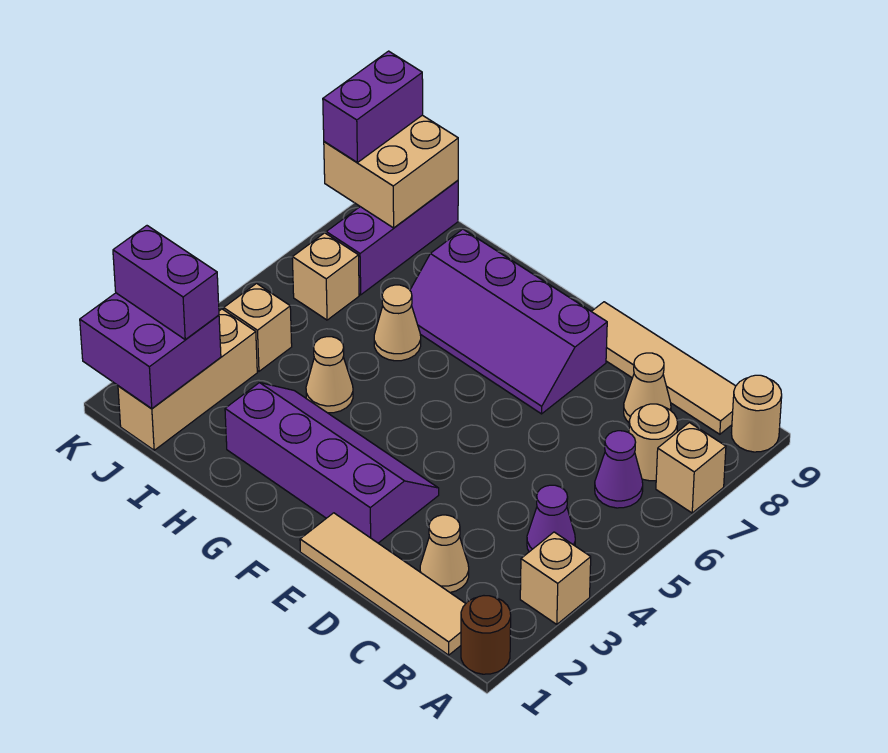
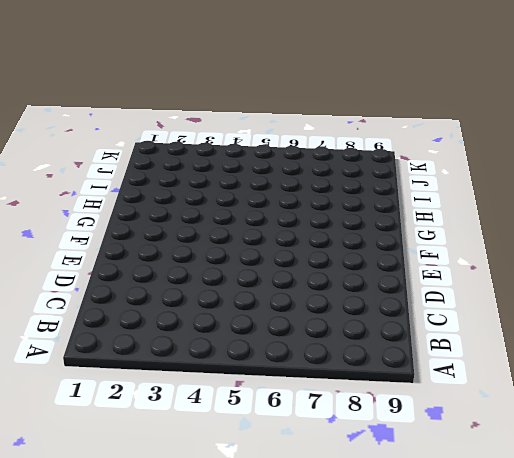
none -> brown 1x1 round brick [461,596,511,674]
none -> tan 1x1 brick [520,532,591,624]
none -> tan 1x1 brick [656,423,726,513]

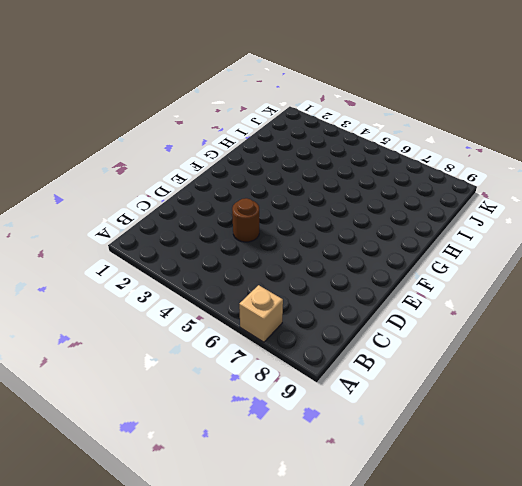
brown 1x1 round brick [232,198,259,242] -> brown 1x1 round brick moved to [461,596,511,674]
none -> tan 1x1 brick [520,532,591,624]
none -> tan 1x1 round brick [731,375,782,452]
none -> tan 1x4 tile [300,513,466,655]

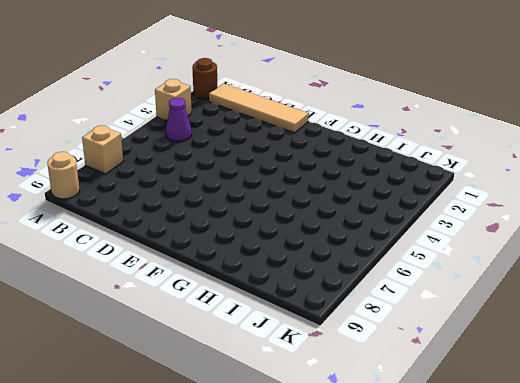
none -> purple 1x1 cone [595,431,643,508]
none -> tan 1x1 round brick [629,404,677,481]
none -> tan 1x4 tile [591,302,736,434]

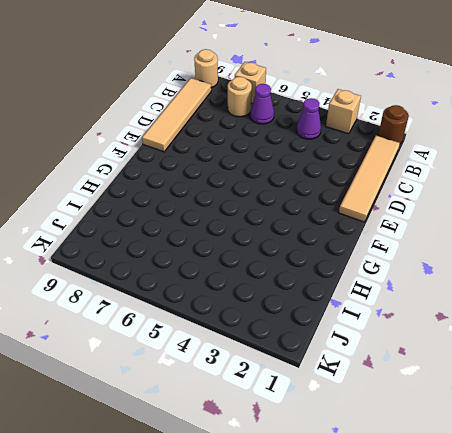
none -> tan 1x1 cone [420,515,469,592]
none -> tan 1x1 cone [624,353,671,422]
none -> purple 2x4 slope [225,383,439,543]

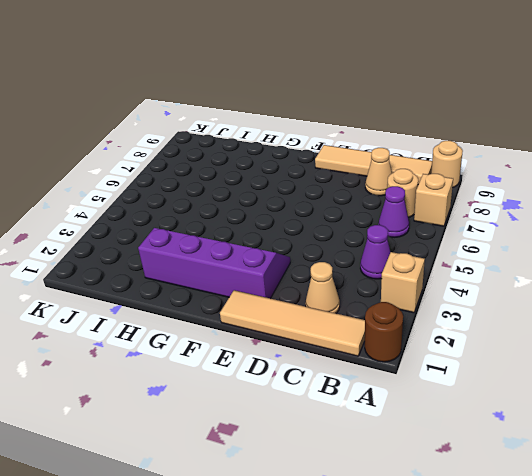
none -> purple 2x4 slope [410,229,607,414]
none -> tan 1x1 cone [306,337,353,413]
none -> tan 1x1 cone [374,285,421,361]

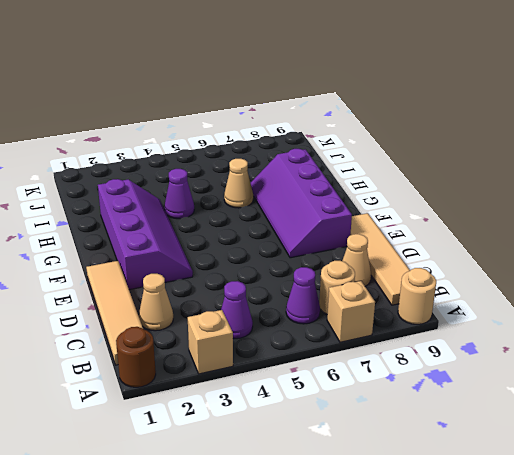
purple 1x1 cone [165,169,194,219] -> tan 1x1 cone [306,337,353,413]
none -> tan 1x3 brick [118,309,257,450]
none -> tan 1x1 brick [224,283,292,371]
none -> tan 1x1 brick [292,233,359,320]

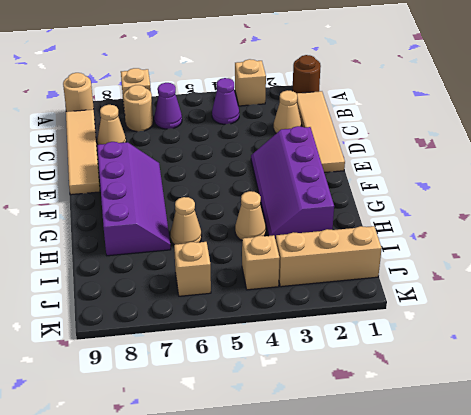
none -> purple 1x3 brick [326,180,458,295]
none -> purple 2x2 brick [80,293,221,409]
none -> tan 2x2 brick [324,115,458,228]

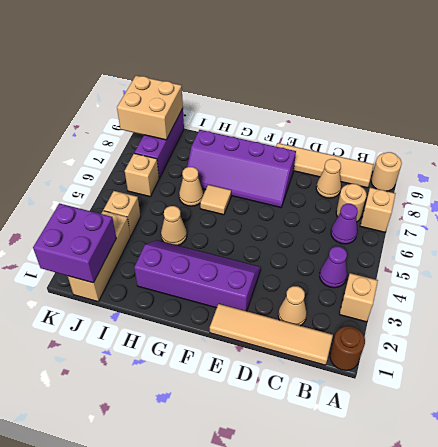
tan 1x1 tile [200,185,231,215] -> none
none -> purple 1x2 brick [113,226,219,339]
none -> purple 1x2 brick [323,51,423,163]

